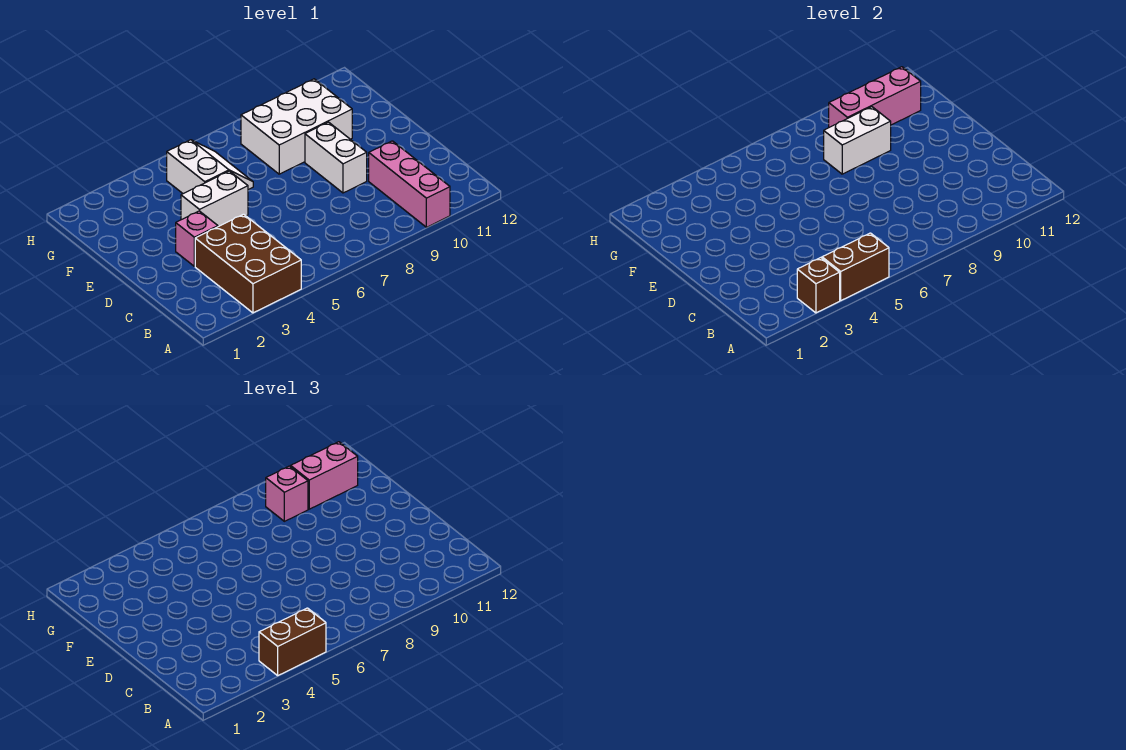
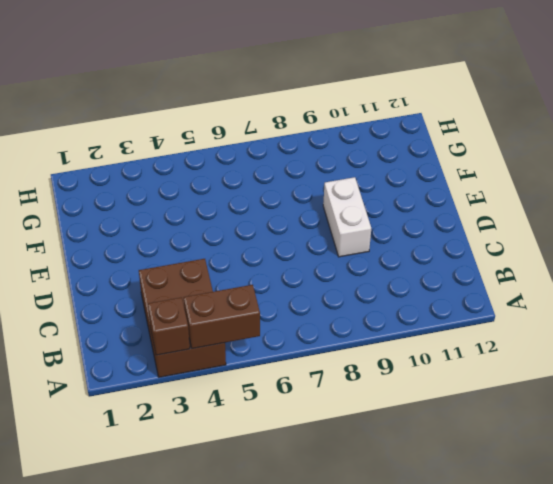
none -> pink 1x3 brick [369,141,450,227]
none -> pink 1x1 brick [176,211,218,266]
none -> white 1x2 brick [181,171,248,227]

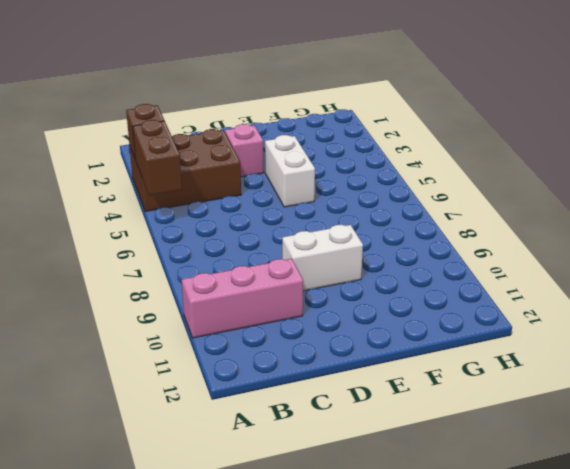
none -> white 2x2 slope [167,140,253,194]
none -> white 2x3 brick [241,79,352,174]
none -> white 1x2 brick [824,107,891,174]

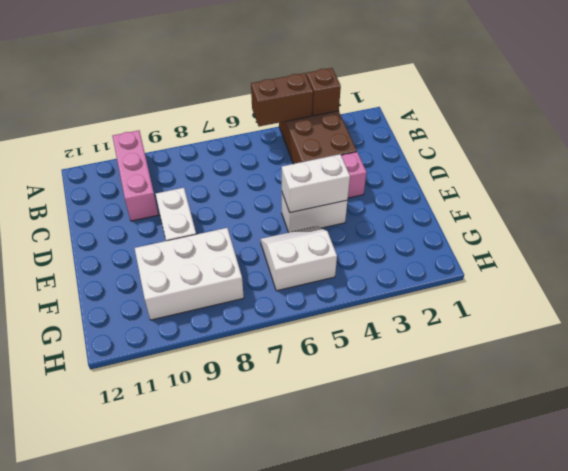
white 1x2 brick [282,154,350,213] -> white 1x2 brick moved to [824,107,891,174]
white 2x2 slope [260,226,337,291] -> white 2x2 slope turned to [167,140,253,194]
none -> pink 1x3 brick [829,67,921,127]
none -> brown 1x2 brick [259,608,326,675]
none -> pink 1x1 brick [266,466,308,521]

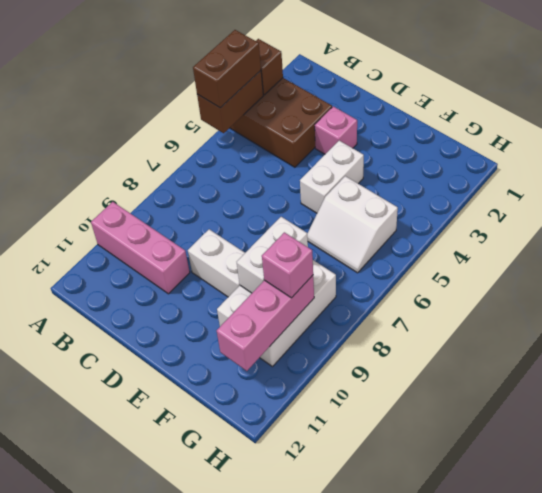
none -> pink 1x2 brick [291,442,358,509]

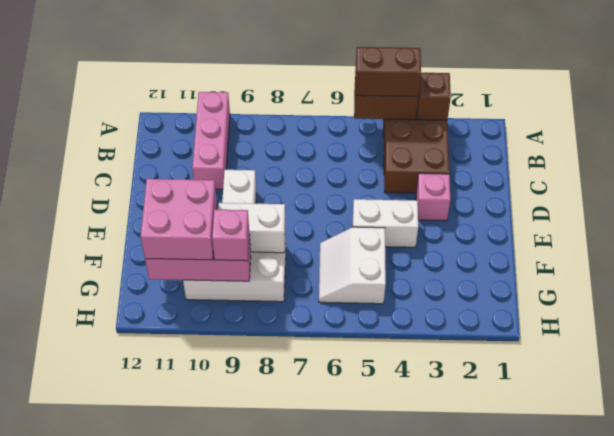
pink 2x2 brick [141,179,217,260] -> pink 1x2 brick [291,442,358,509]

